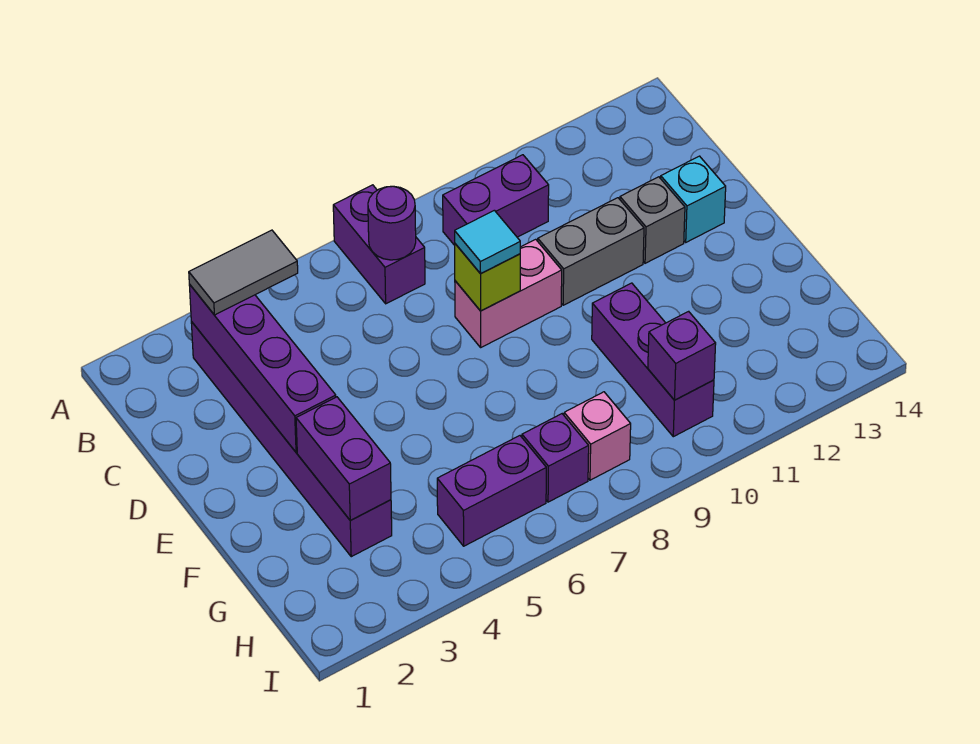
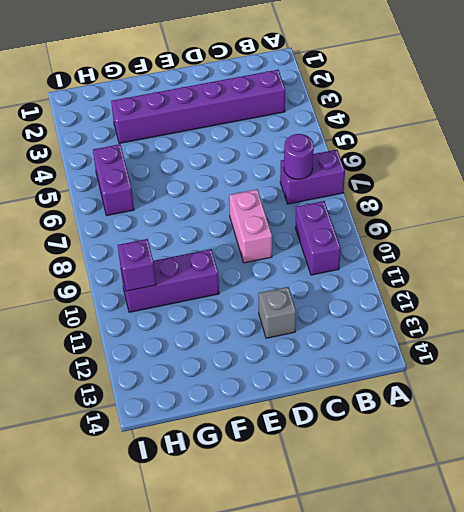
none -> grey 1x2 brick [538,198,644,305]
none -> cyan 1x1 brick [661,156,726,242]
none -> purple 1x1 brick [522,414,589,502]

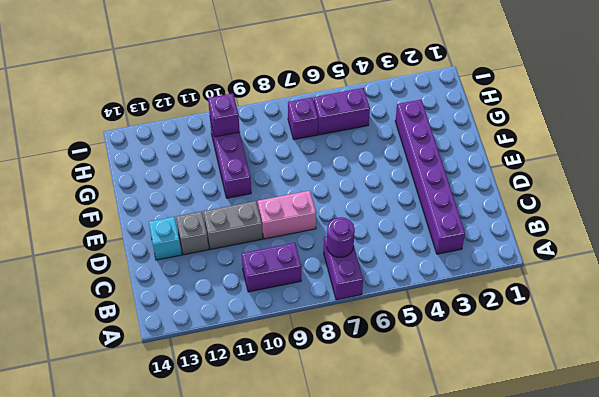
none -> pink 1x1 brick [564,392,631,480]
none -> purple 1x4 brick [189,284,336,452]
none -> lime 1x1 brick [455,244,520,311]

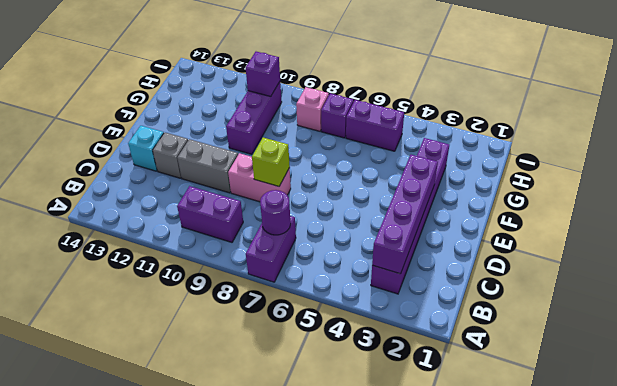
none -> purple 1x2 brick [296,397,391,520]
none -> grey 1x2 tile [189,230,298,315]
none -> cyan 1x1 tile [455,210,520,274]

